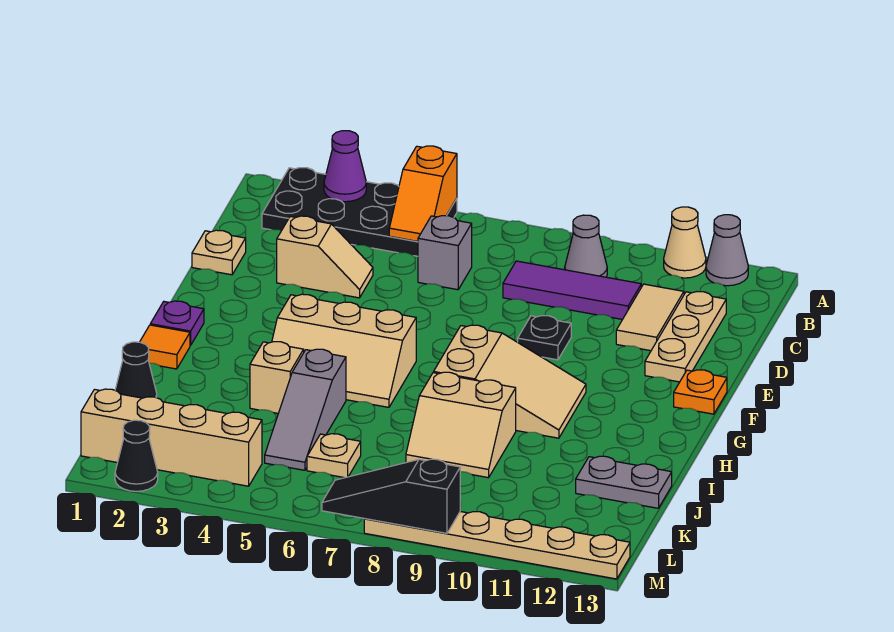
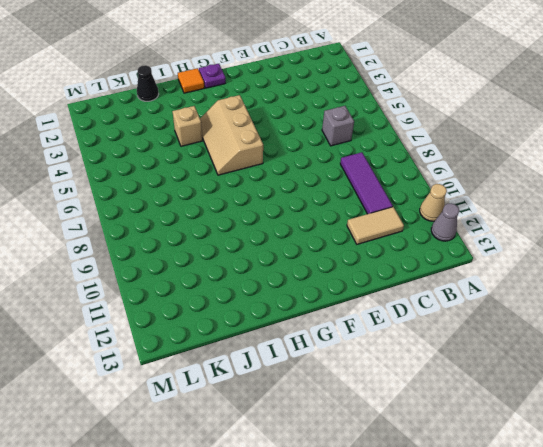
none -> black 2x4 plate [262,168,457,256]
none -> grey 1x1 cone [565,215,607,277]
none -> tan 1x3 plate [645,292,726,382]

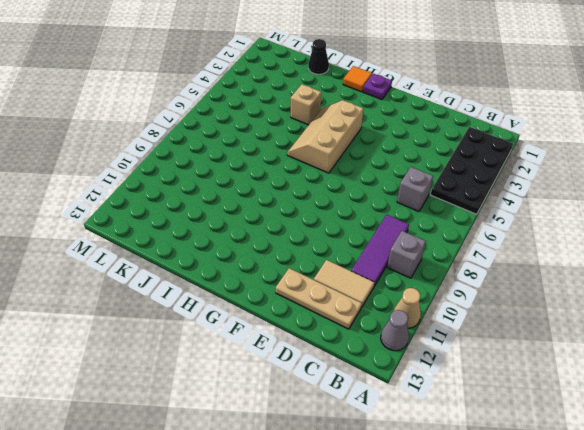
grey 1x1 brick [387,231,426,278] -> grey 1x1 cone [565,215,607,277]
none -> tan 1x1 plate [192,230,246,275]
none -> tan 1x2 slope [277,216,373,298]
none -> black 1x1 plate [518,316,571,360]

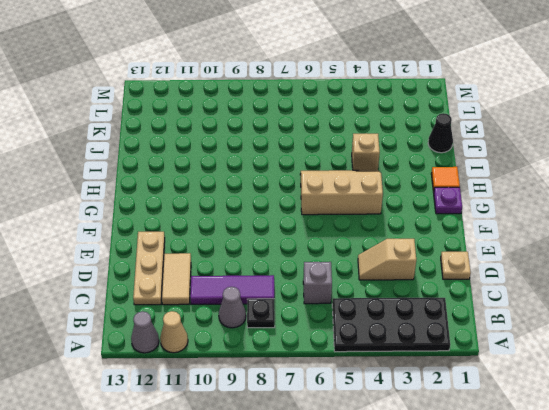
black 1x1 plate [247,299,275,328] -> black 1x1 plate moved to [518,316,571,360]
none -> orange 1x1 plate [674,370,727,414]
none -> tan 2x3 slope [434,325,586,438]
none -> grey 1x3 slope [265,349,346,470]

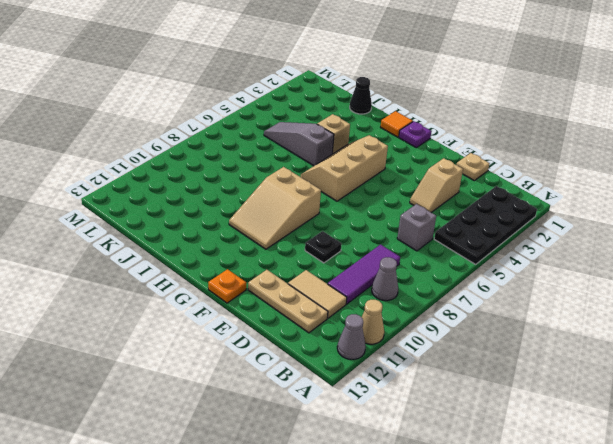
none -> tan 2x2 slope [406,372,516,478]
none -> grey 1x2 plate [576,456,672,508]
none -> tan 1x1 plate [307,434,361,478]

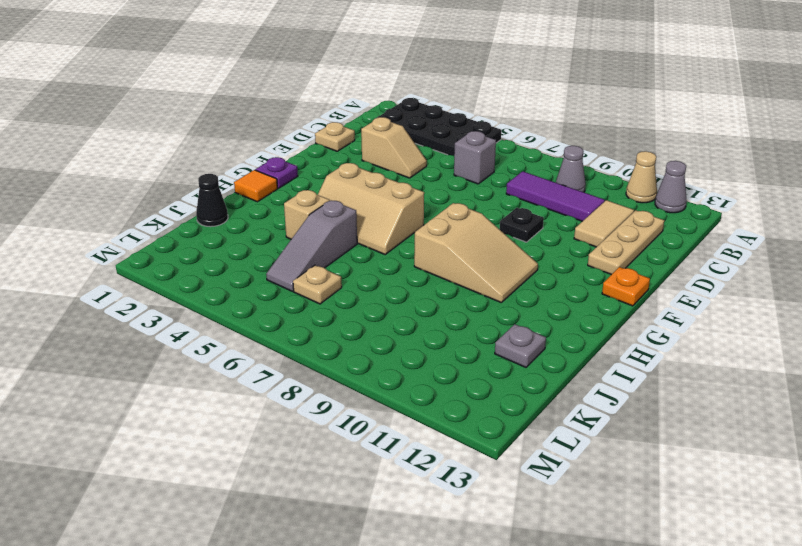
grey 1x1 plate [495,324,546,367] -> grey 1x2 plate [576,456,672,508]
none -> tan 2x2 slope [406,372,516,478]
none -> tan 1x4 brick [81,389,262,486]
none -> black 1x1 cone [115,420,158,491]

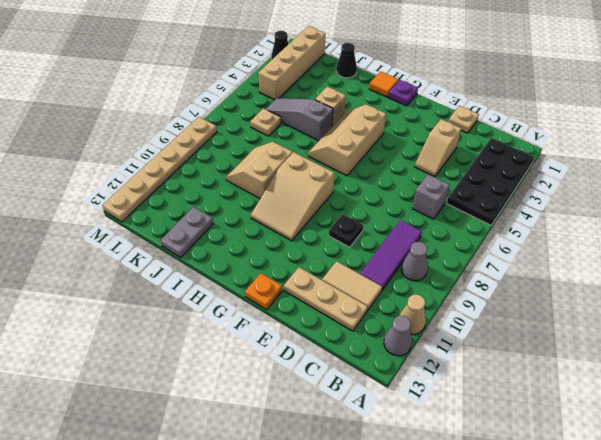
none -> purple 1x1 cone [324,131,366,202]
none -> orange 1x2 slope [389,146,457,241]
none -> black 1x3 slope [322,459,460,533]

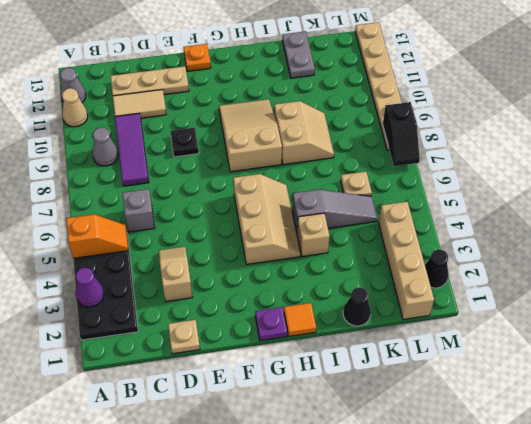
black 1x2 slope [383,102,420,166] -> black 1x3 slope [322,459,460,533]

